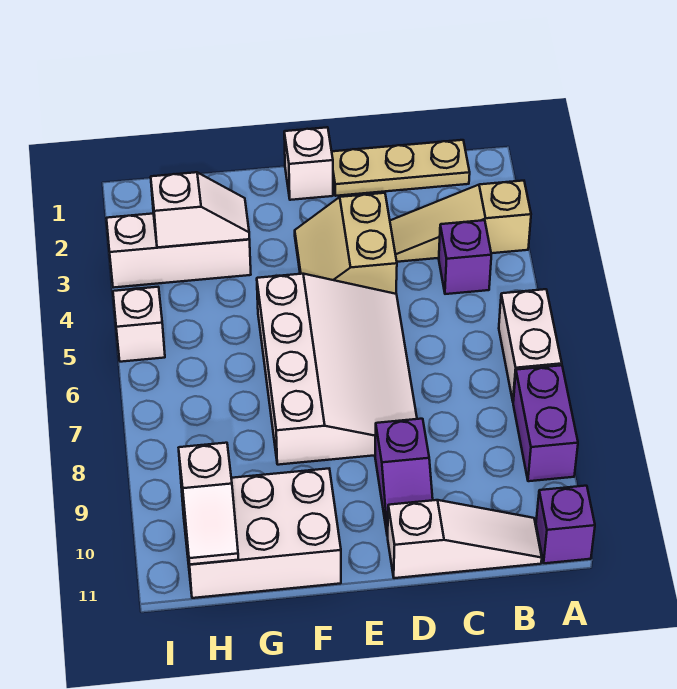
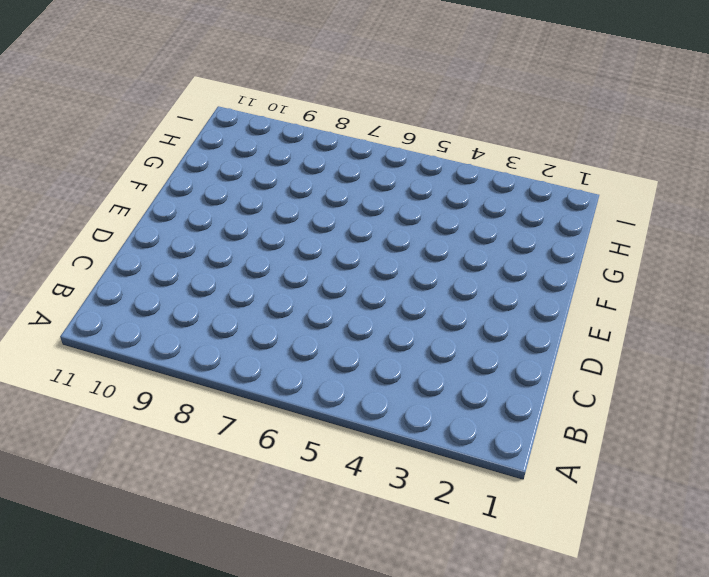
none -> tan 1x3 slope [390,181,531,262]
none -> white 1x2 brick [499,289,562,401]
none -> purple 1x2 brick [513,365,578,481]

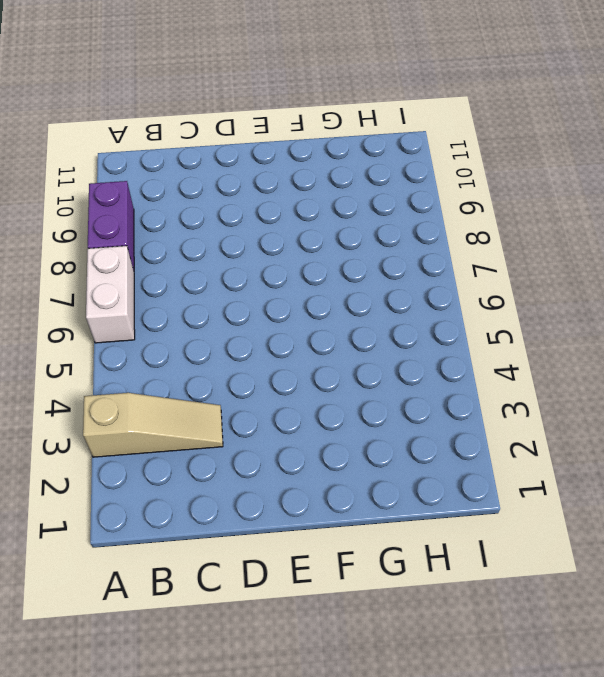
none -> purple 1x1 brick [536,486,595,563]
none -> tan 1x3 plate [332,140,470,196]
none -> purple 1x1 brick [439,220,491,294]

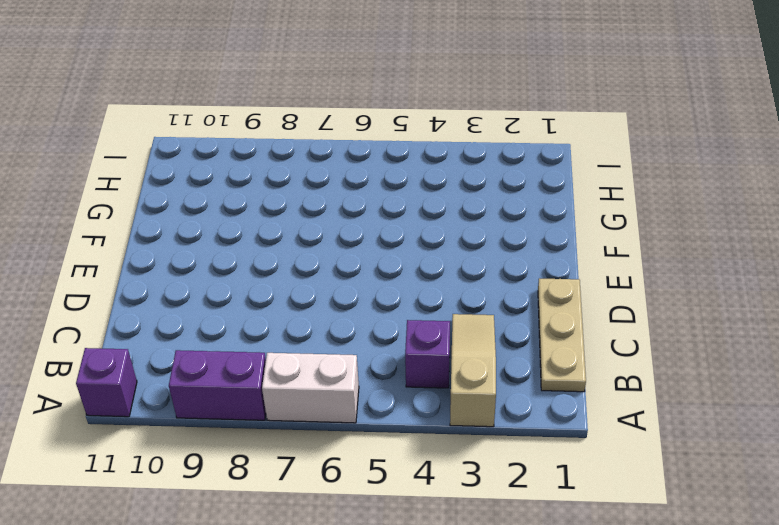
none -> white 1x3 slope [387,500,542,578]
none -> tan 2x2 slope [295,193,397,294]
none -> white 3x4 slope [257,274,417,465]

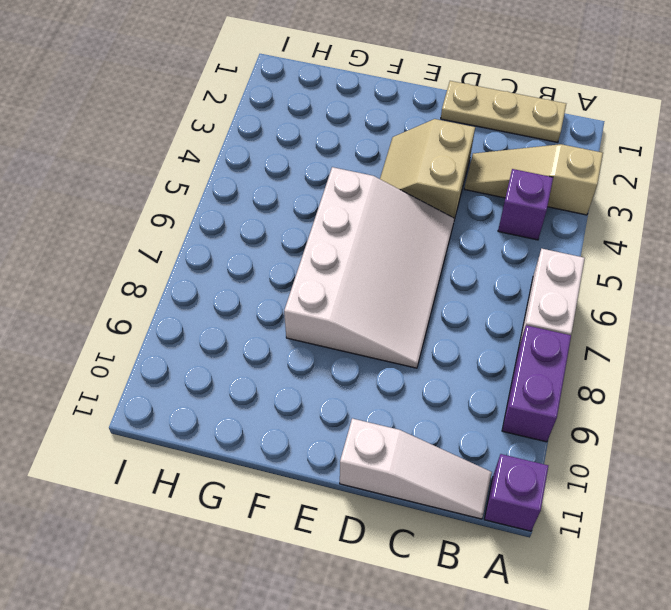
none -> purple 1x2 slope [375,419,433,536]
none -> white 1x1 brick [284,127,333,200]
none -> white 2x3 brick [181,469,341,598]

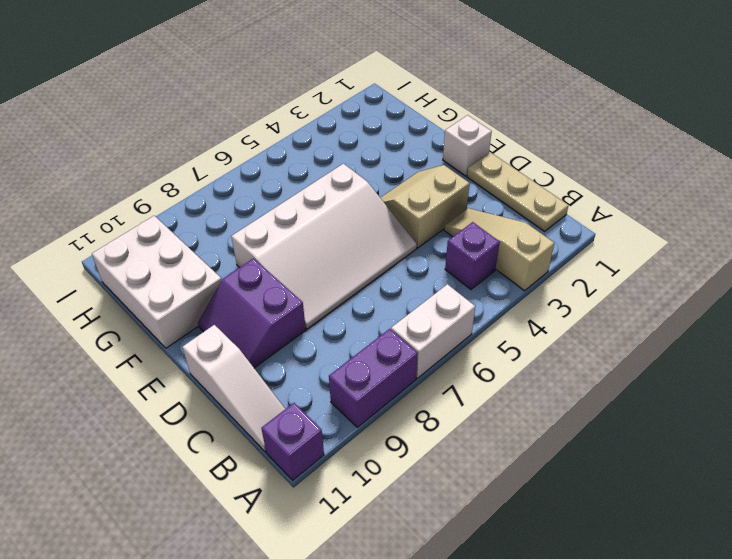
purple 2x2 slope [198,258,306,368] -> purple 1x2 slope [375,419,433,536]
none -> white 1x3 brick [106,214,251,288]
none -> white 1x1 brick [113,287,165,362]
none -> white 1x2 slope [151,172,249,248]

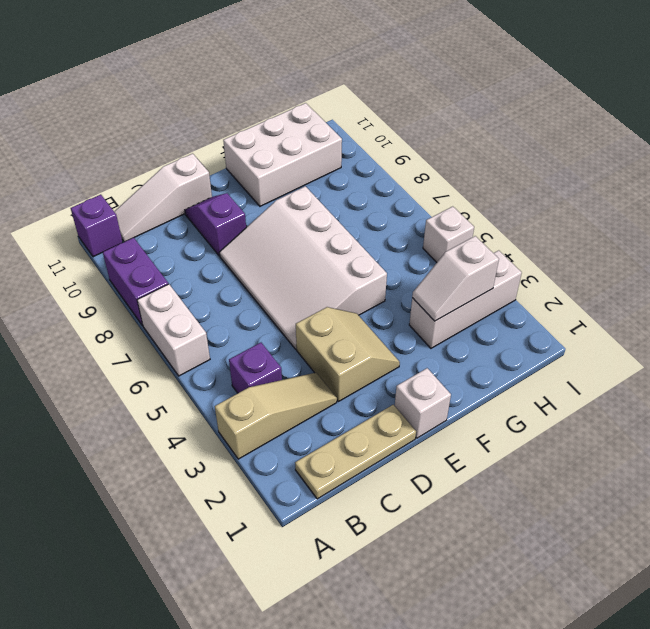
none -> white 1x2 slope [179,443,238,565]

